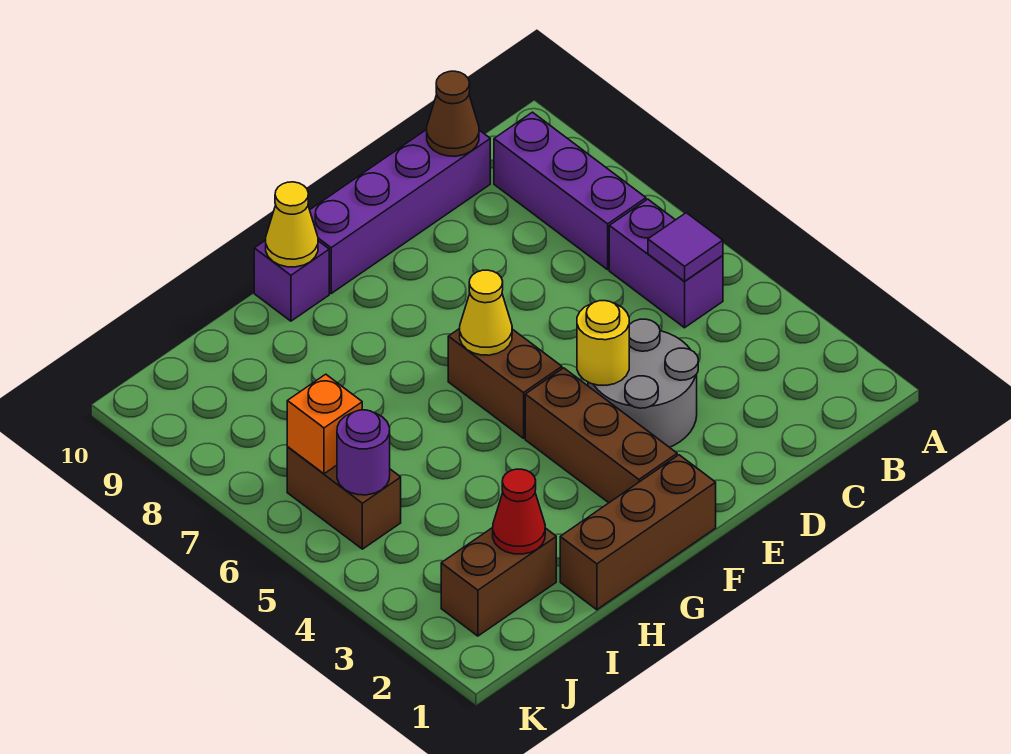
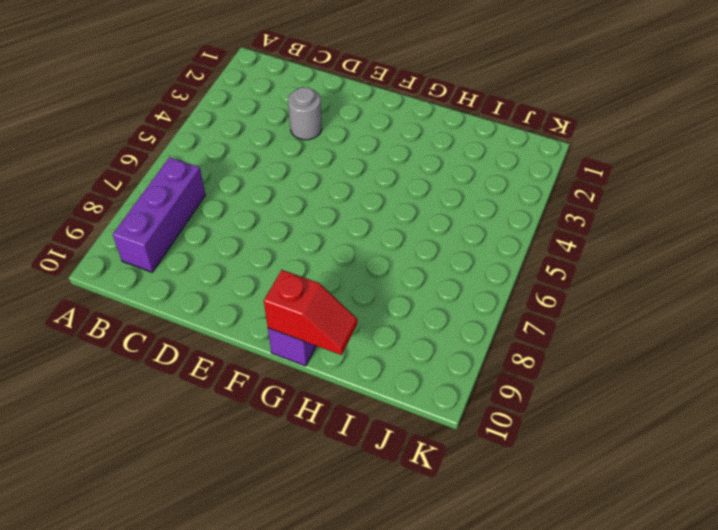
grey 1x1 round brick [288,87,322,140] -> grey 2x2 round brick [588,319,698,447]
red 1x2 slope [264,270,357,355] -> yellow 1x1 cone [266,182,318,267]
none -> purple 1x2 brick [609,199,723,328]
none -> purple 1x4 brick [310,130,490,293]
none -> brown 1x3 brick [560,455,716,610]

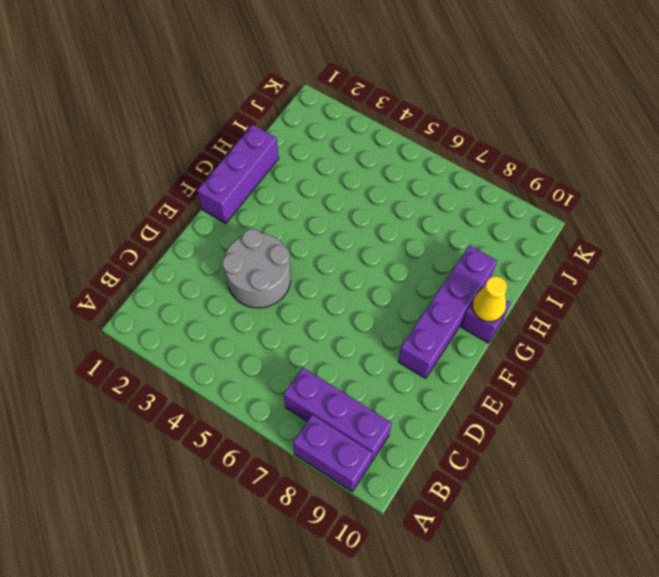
purple 1x2 brick [293,415,372,491] -> purple 1x2 brick moved to [609,199,723,328]
purple 1x4 brick [398,245,497,379] -> purple 1x4 brick moved to [310,130,490,293]
purple 1x3 brick [197,125,279,224] -> brown 1x3 brick [560,455,716,610]
none -> brown 1x3 brick [525,368,677,503]
none -> brown 1x2 brick [448,329,562,438]
none -> brown 1x2 brick [441,528,556,636]

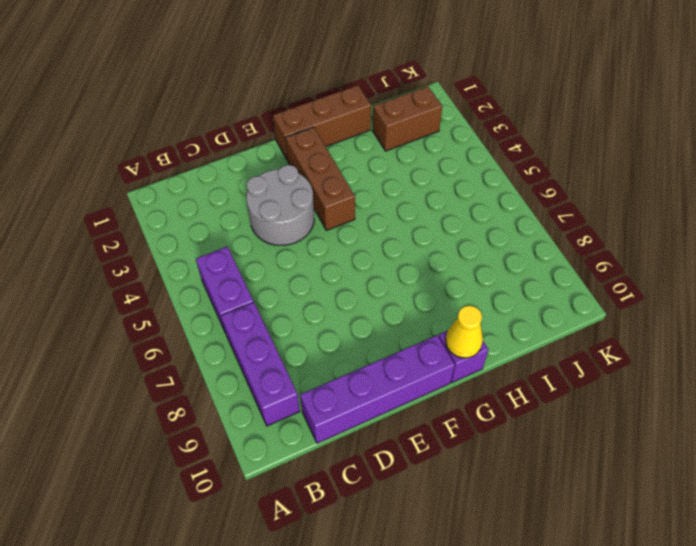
none -> brown 1x2 brick [448,329,562,438]
none -> brown 1x2 brick [287,447,401,549]
none -> purple 1x1 tile [648,213,723,281]

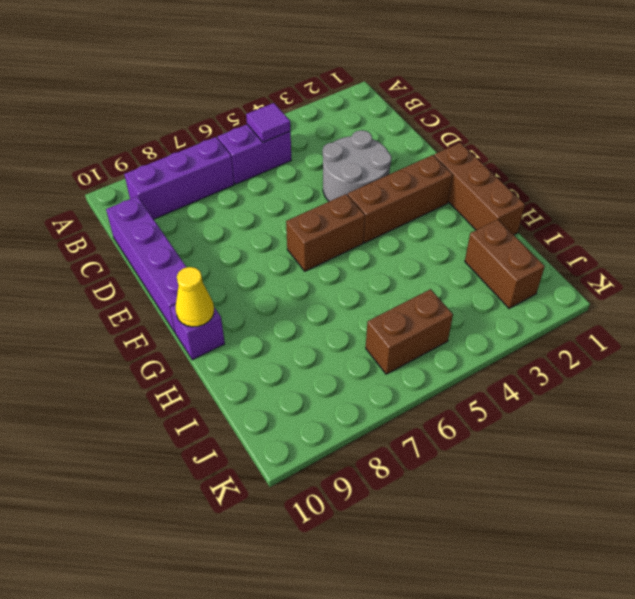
none -> brown 1x1 cone [427,71,479,156]
none -> yellow 1x1 round brick [577,301,629,385]
none -> yellow 1x1 cone [460,270,512,355]

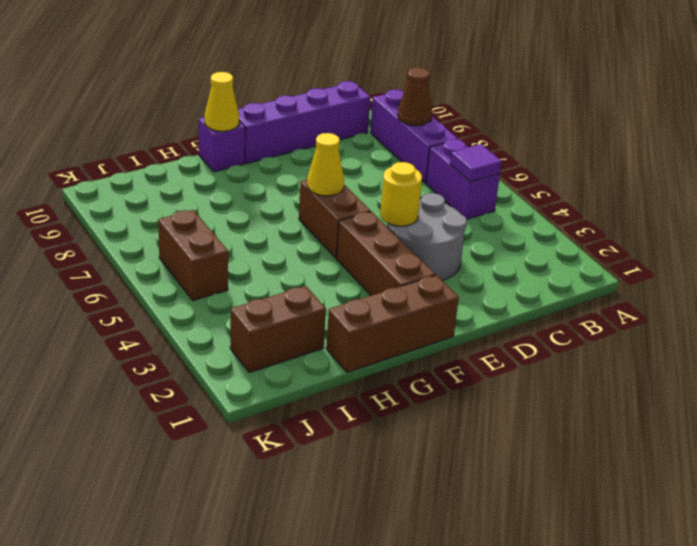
brown 1x1 cone [398,67,432,126] -> brown 1x1 cone moved to [427,71,479,156]
none -> red 1x1 cone [493,469,545,554]
none -> purple 1x1 round brick [337,410,390,495]
none -> orange 1x1 brick [287,374,362,474]

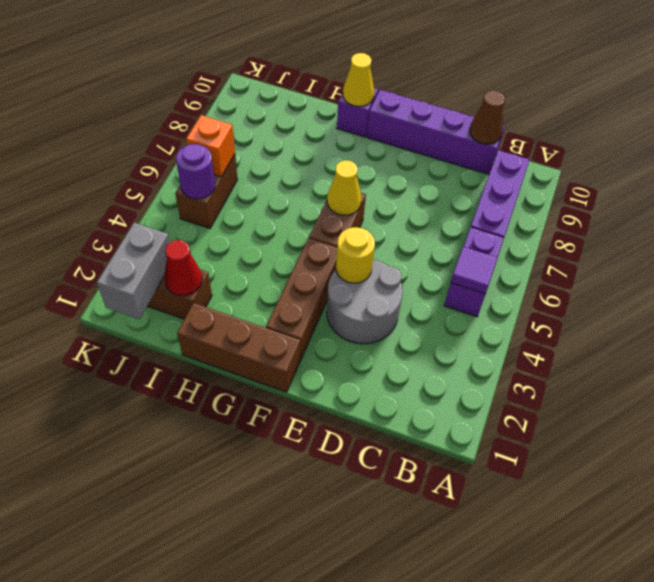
grey 1x2 brick [97,223,170,319] -> none

